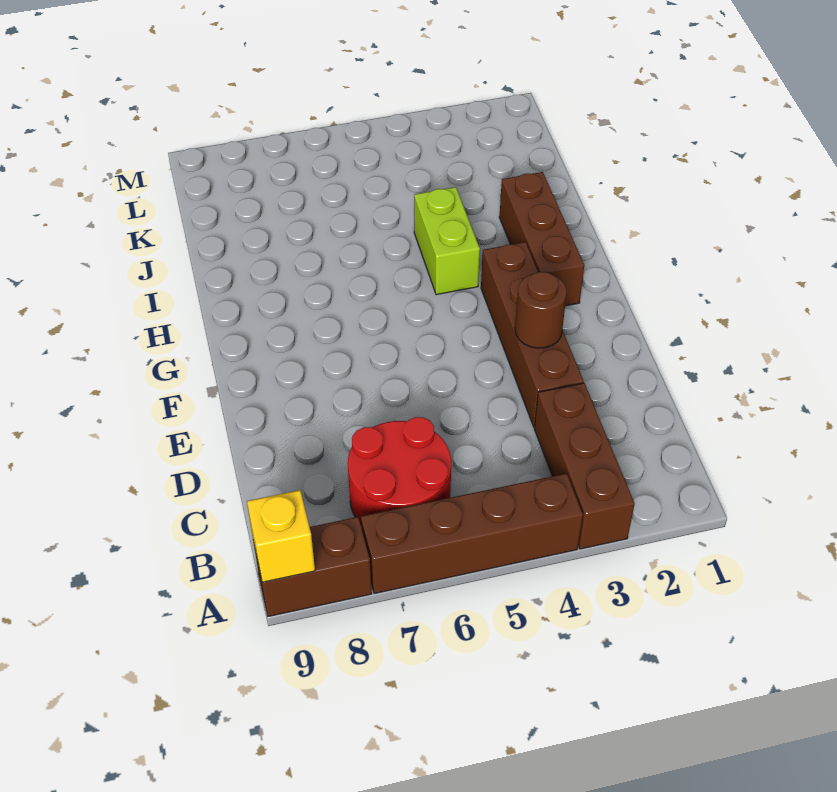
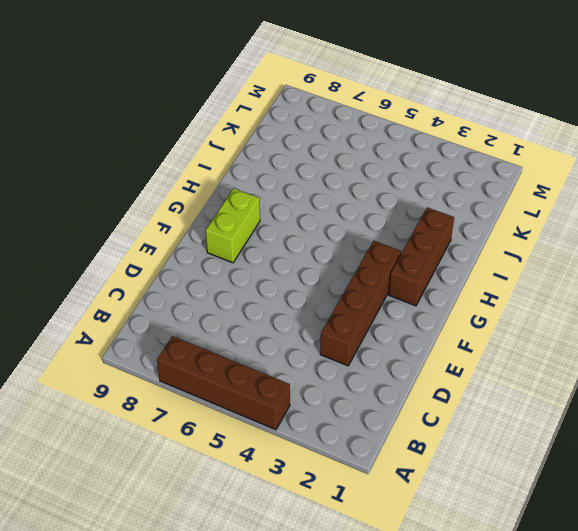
lime 1x2 brick [206,188,260,263] -> lime 1x2 brick moved to [414,187,480,295]
none -> brown 1x3 brick [534,383,635,549]
none -> brown 1x2 brick [254,517,372,617]

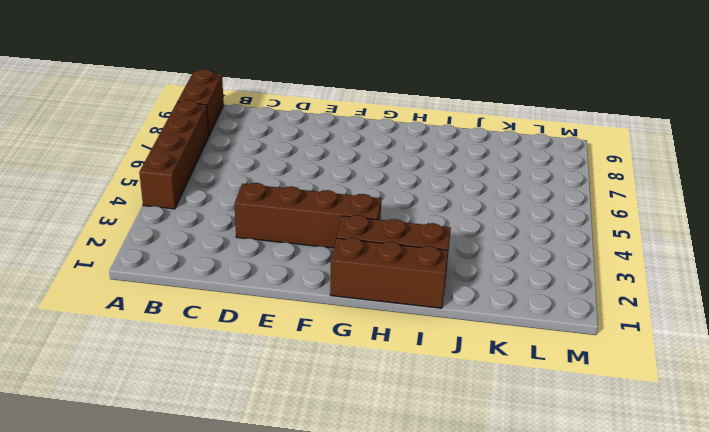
brown 1x3 brick [330,238,448,308] -> brown 1x3 brick moved to [534,383,635,549]
none -> red 2x2 round brick [348,417,451,524]
none -> lime 1x2 brick [414,187,480,295]

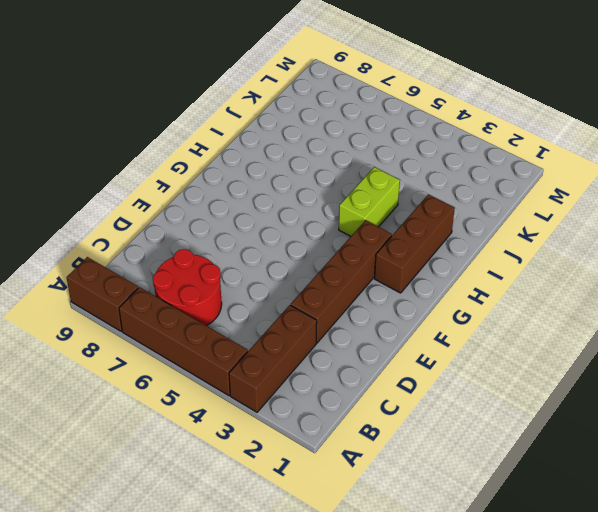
none -> yellow 1x1 brick [247,490,315,582]
none -> brown 1x1 round brick [515,272,567,348]

